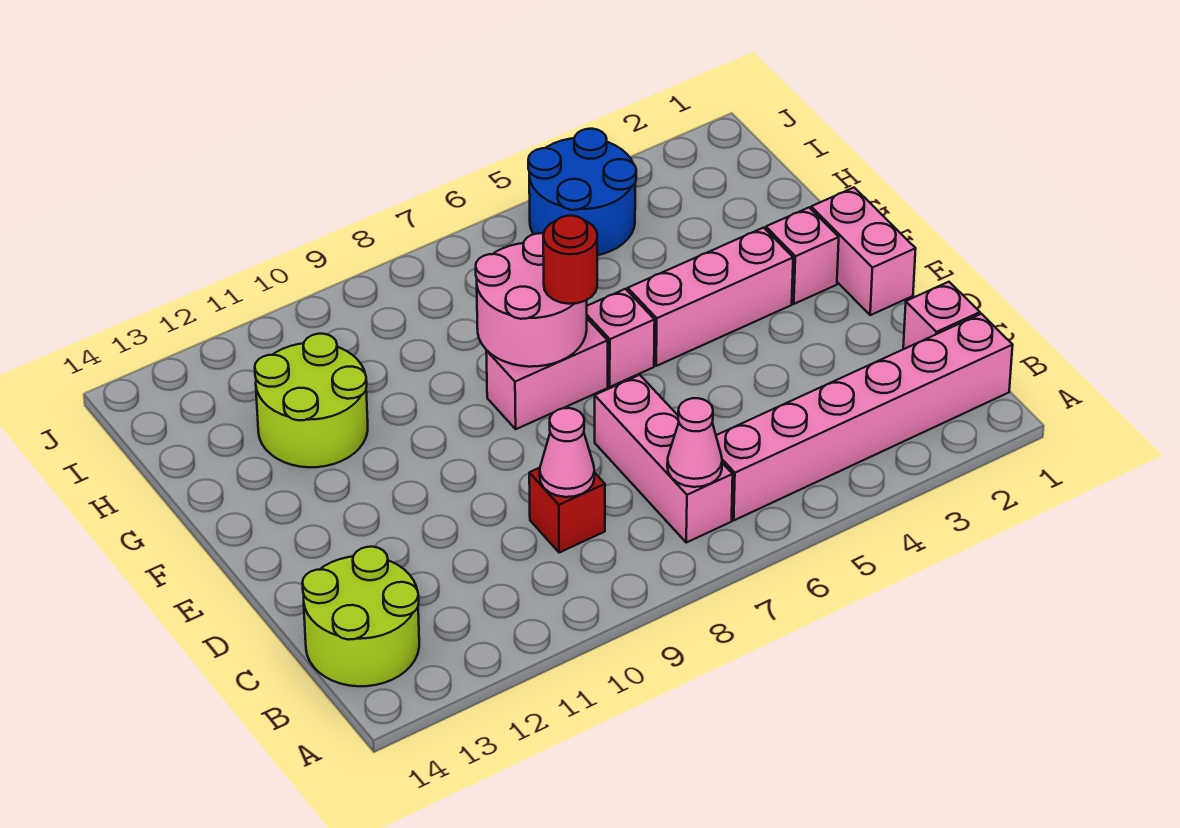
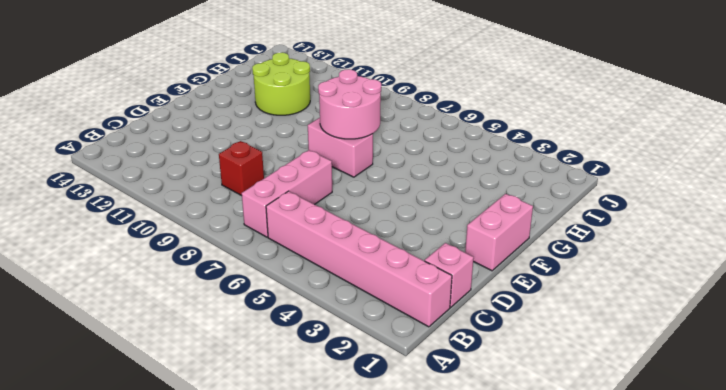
none -> lime 2x2 round brick [302,547,419,686]
none -> pink 1x1 brick [766,208,839,304]
none -> pink 1x3 brick [628,228,793,366]

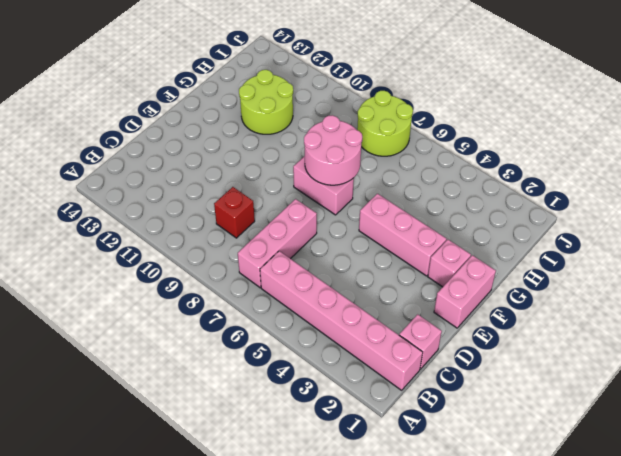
lime 2x2 round brick [357,91,413,156] -> lime 2x2 round brick moved to [302,547,419,686]
none -> pink 1x1 brick [587,289,655,387]
none -> blue 2x2 round brick [528,129,636,255]
none -> pink 1x1 cone [667,398,722,487]

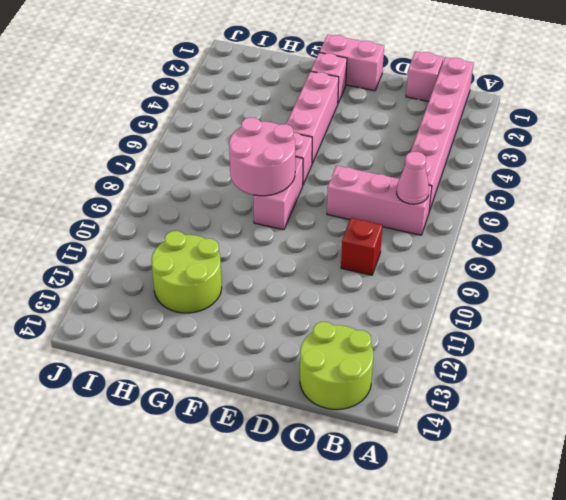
none -> blue 2x2 round brick [528,129,636,255]
none -> pink 1x1 cone [540,408,594,497]
none -> red 1x1 round brick [543,216,597,304]

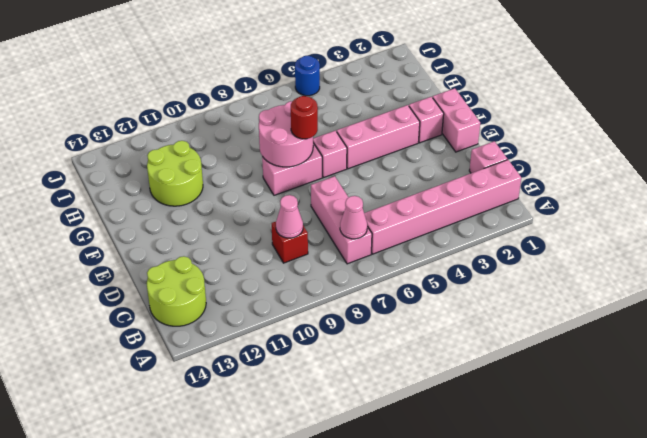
blue 1x1 round brick [295,56,320,96] -> blue 2x2 round brick [528,129,636,255]

